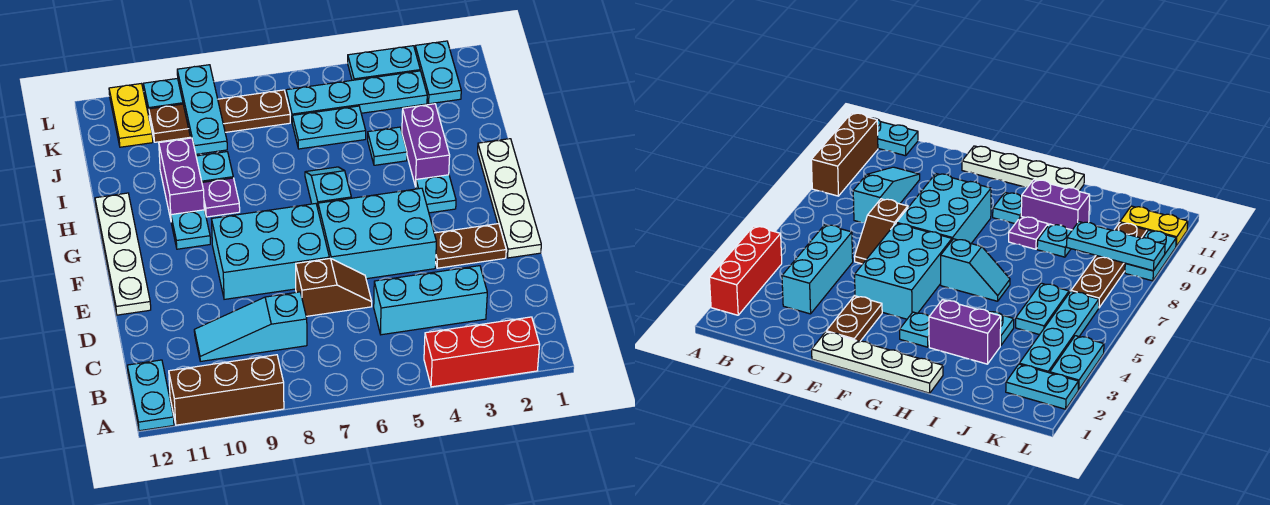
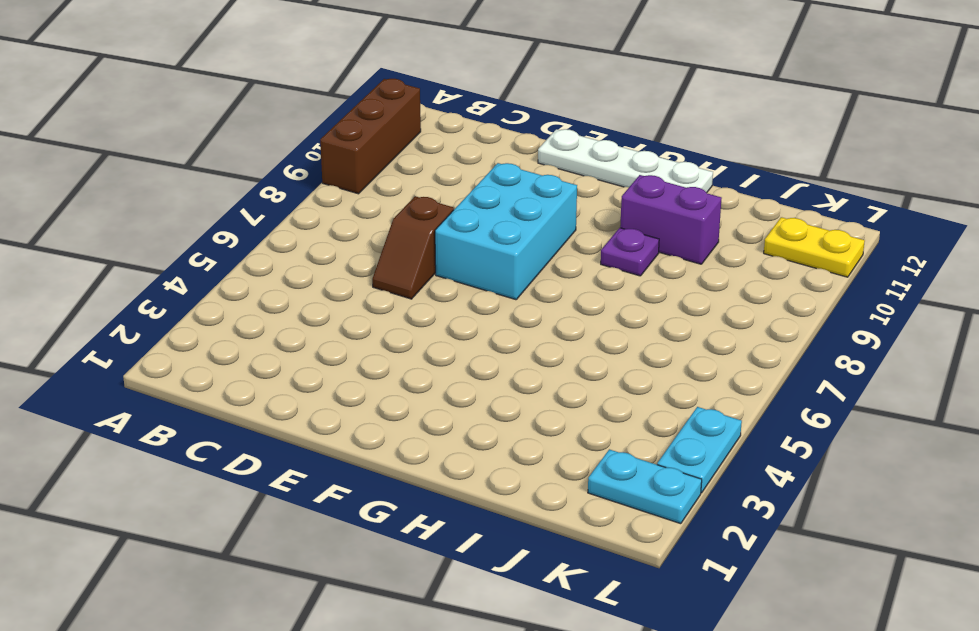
none -> red 1x3 brick [424,317,540,387]
none -> cyan 1x2 plate [127,360,174,431]
none -> cyan 1x3 brick [374,266,487,335]

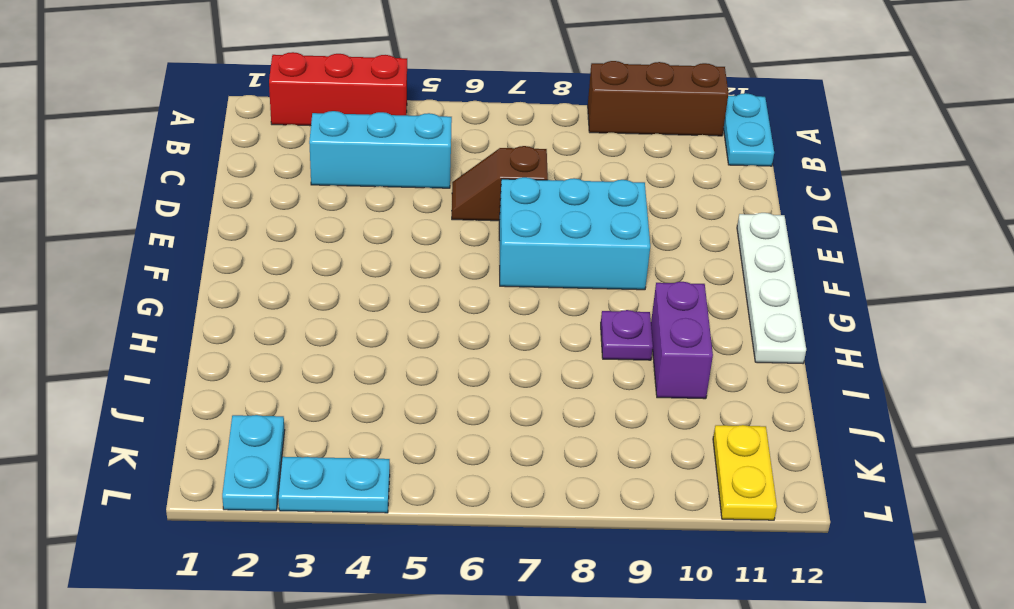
none -> cyan 1x3 slope [194,292,307,361]
none -> white 1x4 plate [478,139,541,258]
none -> brown 1x2 plate [434,224,506,268]

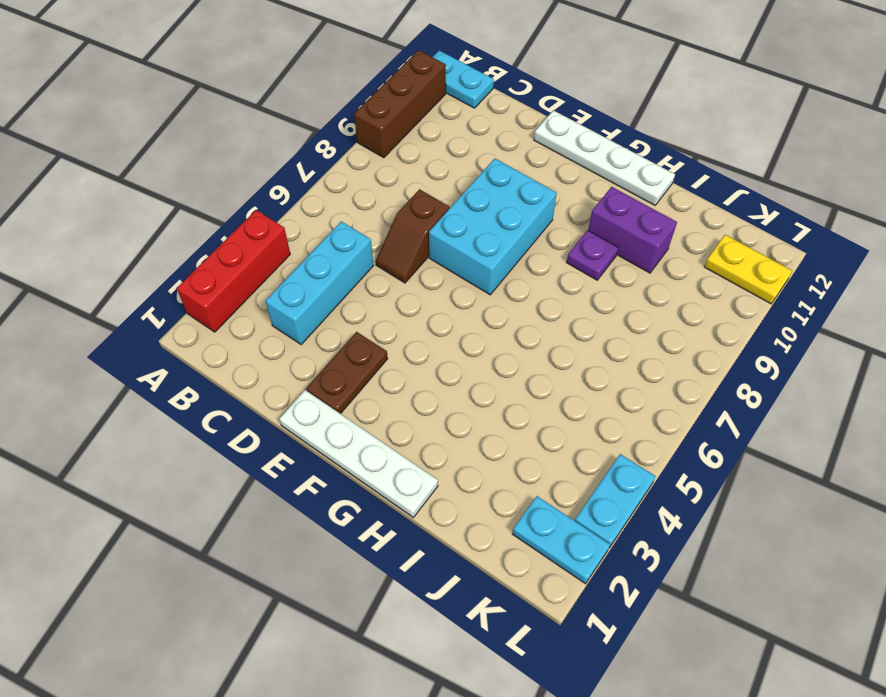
none -> cyan 1x3 slope [194,292,307,361]
none -> cyan 2x3 brick [318,188,436,279]
none -> cyan 1x1 plate [416,175,456,213]

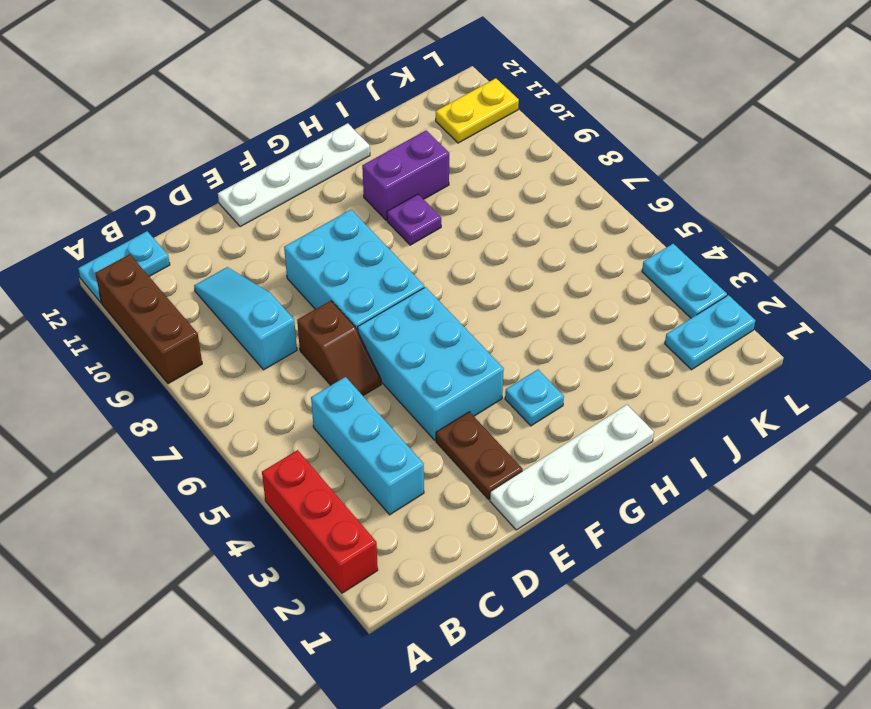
none -> cyan 1x2 slope [305,167,351,208]
none -> cyan 1x1 plate [171,210,210,249]
none -> purple 1x2 brick [402,104,450,187]

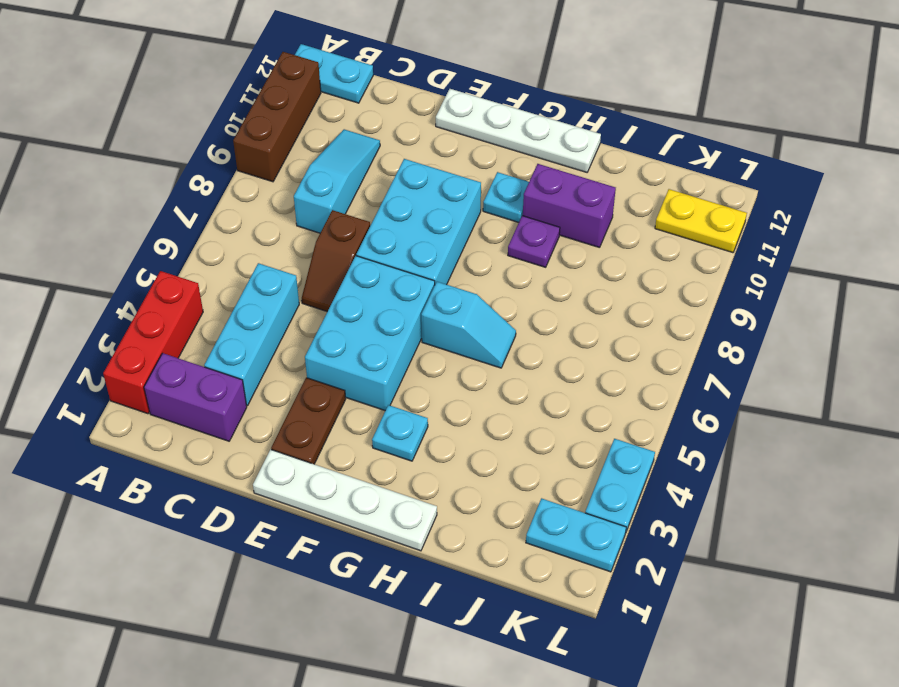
purple 1x2 brick [144,353,247,441] -> purple 1x2 brick moved to [402,104,450,187]
none -> cyan 1x1 plate [368,127,407,165]
none -> cyan 1x1 plate [196,152,233,182]
none -> cyan 1x2 plate [292,106,366,149]

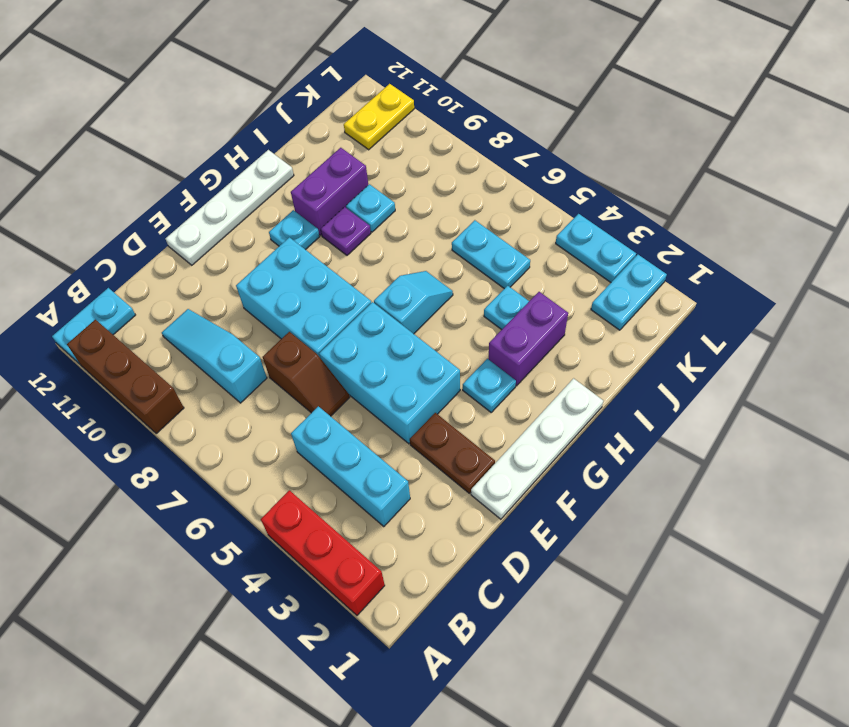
none -> cyan 1x4 plate [286,71,427,120]
none -> brown 1x4 plate [149,90,290,142]
none -> cyan 1x2 plate [143,78,183,115]

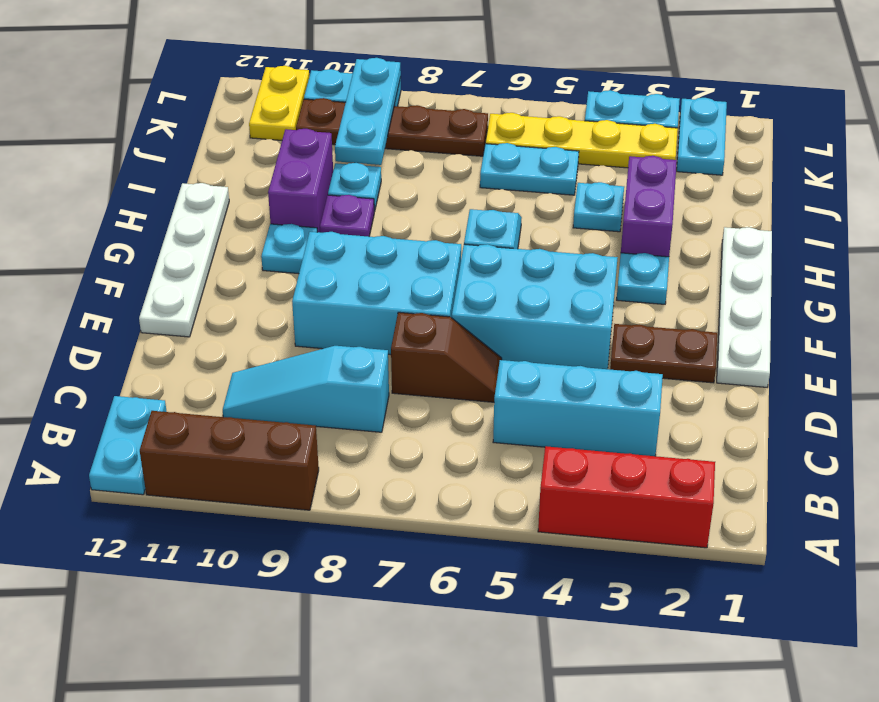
yellow 1x4 plate [485,113,678,168] -> cyan 1x4 plate [286,71,427,120]

